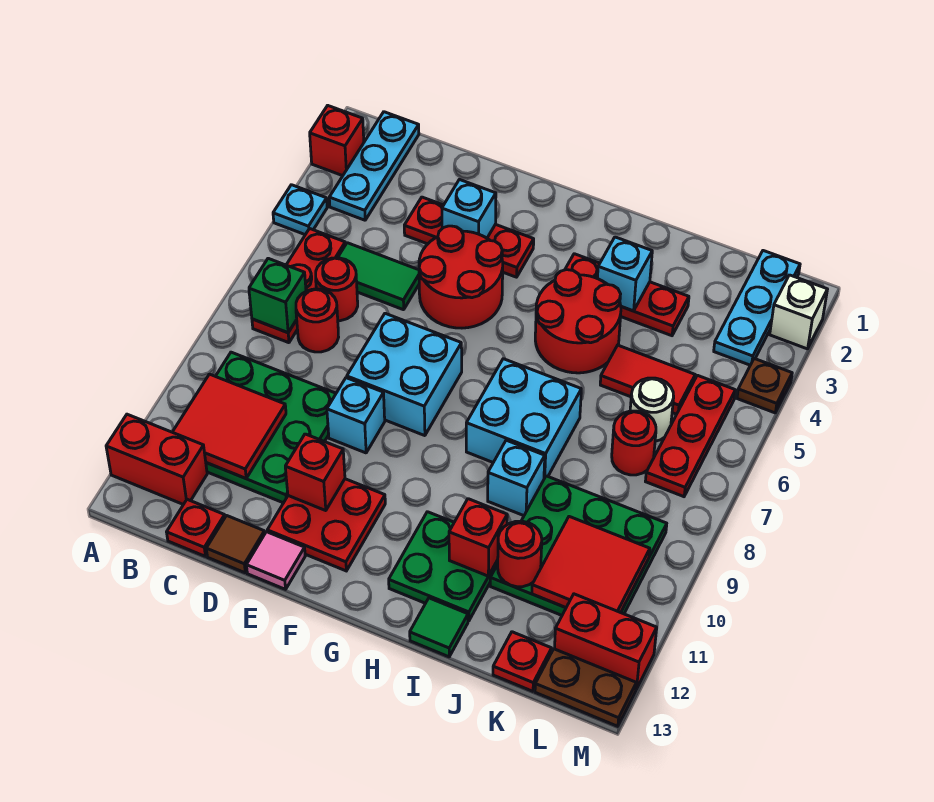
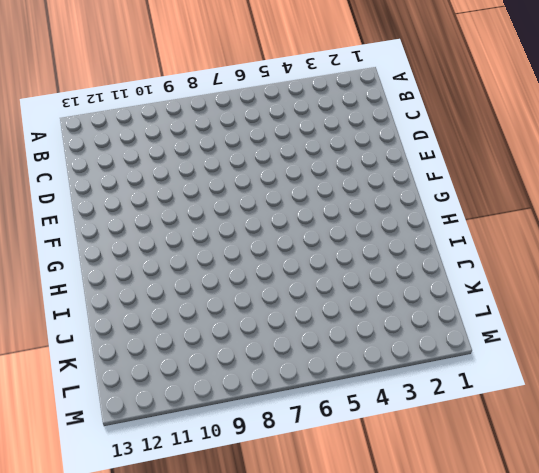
none -> red 1x1 brick [310,105,364,176]
none -> cyan 1x1 plate [273,185,327,235]
none -> red 1x2 brick [106,414,207,504]
none -> cyan 1x3 plate [329,112,419,220]

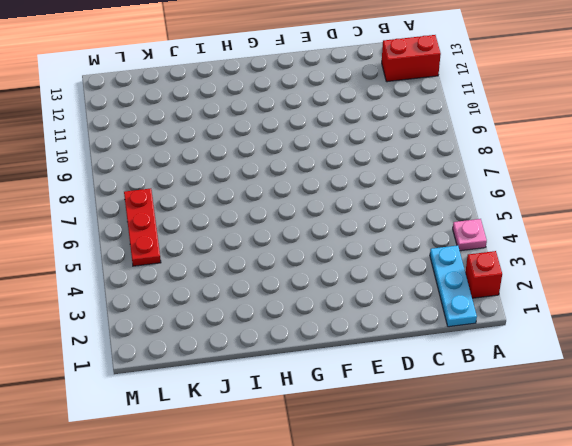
pink 1x1 plate [453,219,487,251] -> cyan 1x1 plate [273,185,327,235]
none -> red 1x3 plate [252,229,345,343]
none -> green 3x3 plate [206,352,336,503]
none -> green 1x2 tile [338,243,419,310]
none -> red 1x1 round brick [316,258,358,321]

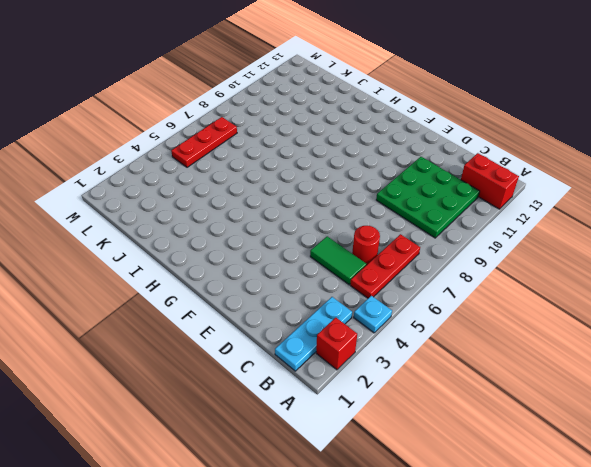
none -> red 1x1 round brick [296,289,339,352]
none -> red 1x1 plate [167,499,225,556]
none -> red 1x3 plate [404,197,534,277]
none -> brown 1x1 tile [206,516,265,573]

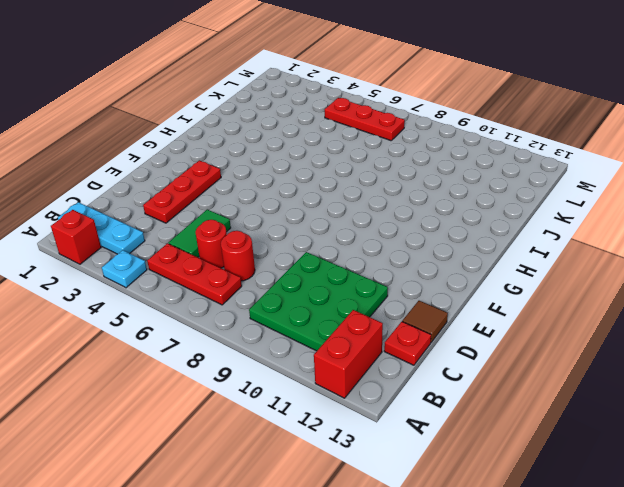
none -> red 2x2 round brick [419,226,503,328]
none -> cyan 2x2 brick [347,313,462,436]
none -> cyan 1x1 brick [327,378,385,453]
none -> red 2x2 plate [267,479,385,571]

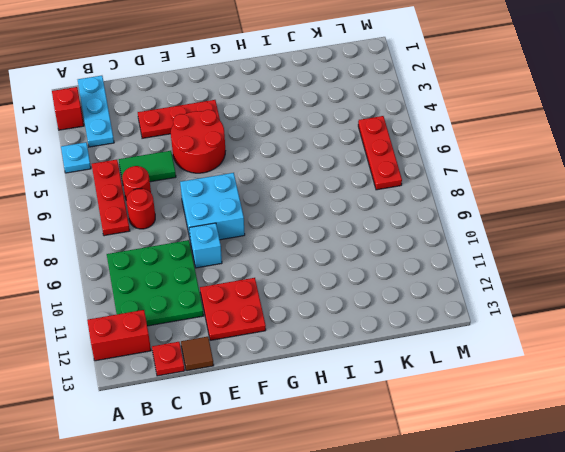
none -> pink 1x1 tile [246,532,305,589]
none -> red 1x3 plate [565,254,689,336]
none -> red 2x2 round brick [535,270,621,373]
none -> cyan 2x2 brick [466,359,581,479]

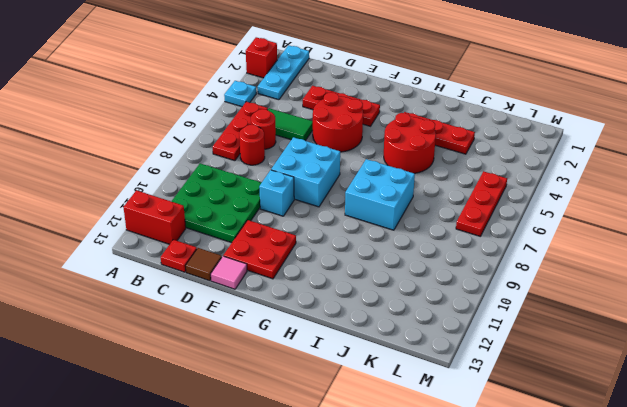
none -> green 2x2 plate [389,512,498,621]
none -> cyan 1x1 brick [488,440,545,516]
none -> green 1x1 tile [410,598,468,657]
none -> red 1x2 tile [600,345,695,414]

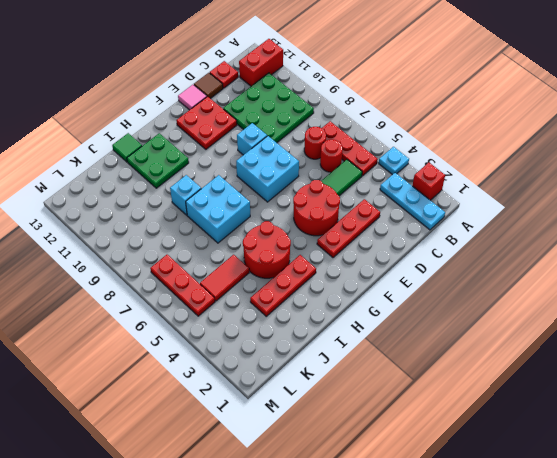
none -> green 3x3 plate [490,476,667,615]
none -> white 1x1 round brick [630,378,674,441]
none -> red 1x1 round brick [612,411,656,475]
none -> red 1x1 plate [493,632,552,691]

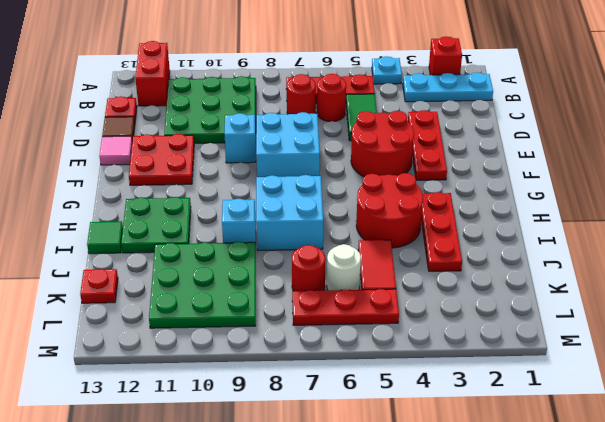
none -> cyan 1x3 plate [714,251,800,365]
none -> red 1x2 brick [555,594,657,689]
none -> brown 1x2 plate [535,649,636,726]
none -> white 1x1 brick [770,275,827,349]

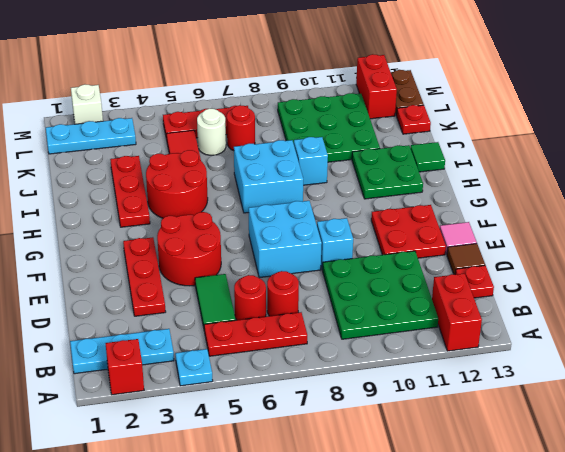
none -> brown 1x1 plate [737,359,792,413]
none -> green 1x1 brick [249,258,306,333]
none -> red 2x2 tile [173,374,286,478]
none -> cyan 1x1 brick [442,180,496,238]

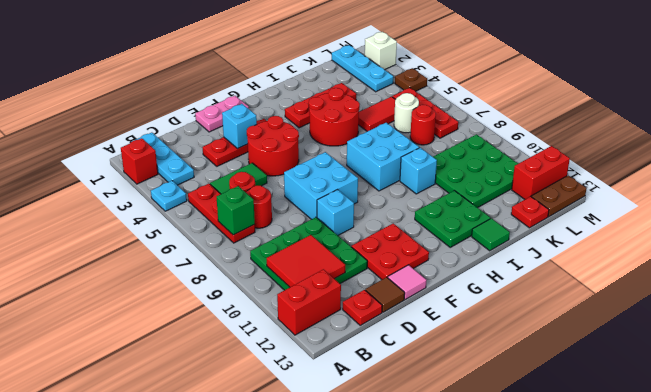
pink 1x2 plate [195,96,249,132] -> none
none -> red 1x1 brick [285,434,345,511]
none -> cyan 1x1 brick [597,237,652,311]
none -> red 1x1 brick [449,499,507,576]
none -> red 1x1 round brick [498,521,542,587]

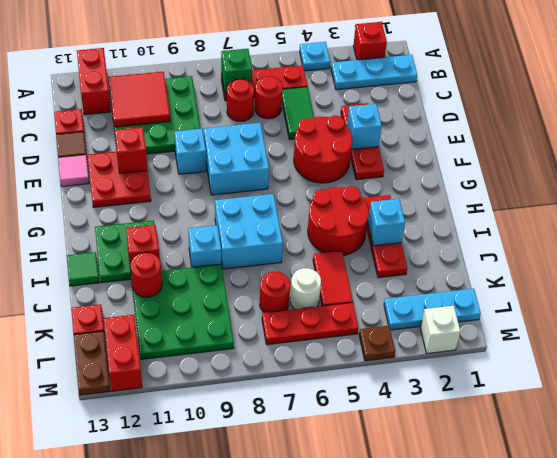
none -> red 2x2 tile [532,517,650,613]

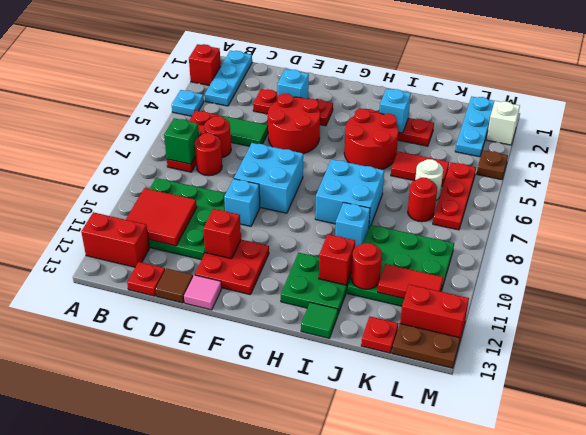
red 1x2 tile [378,264,443,299] -> red 2x2 tile [532,517,650,613]

